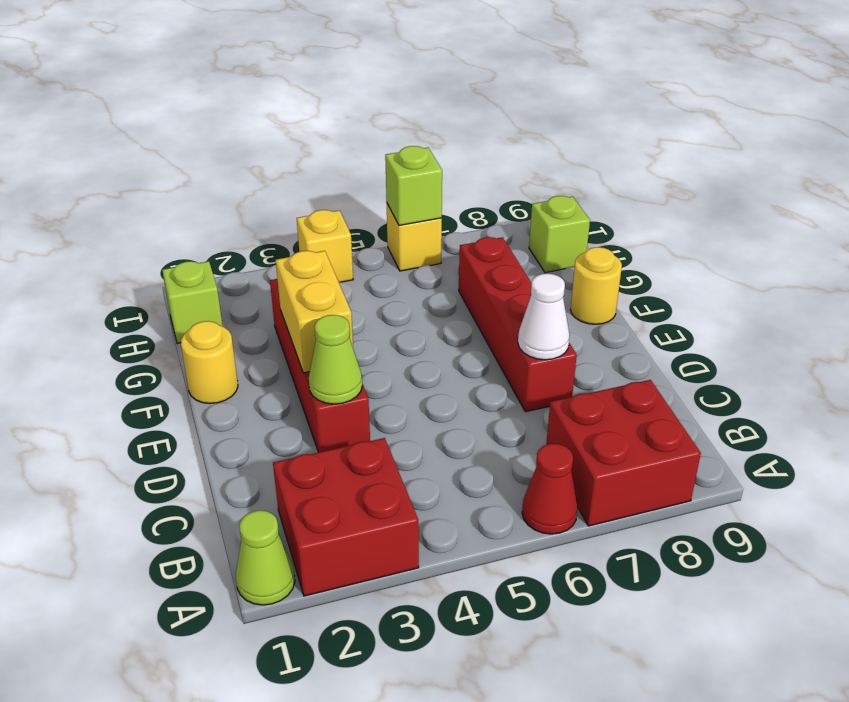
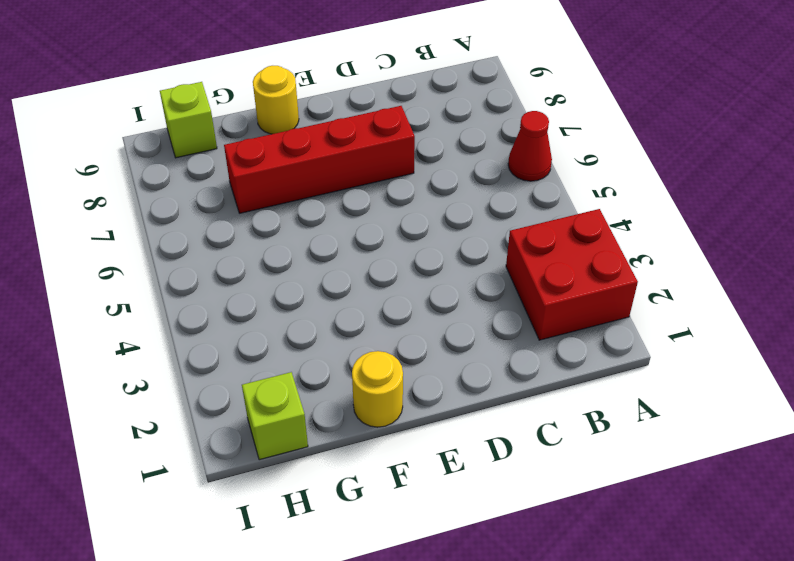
none -> lime 1x1 cone [236,510,295,605]
none -> red 2x2 brick [546,380,701,526]
none -> red 1x4 brick [270,279,370,452]

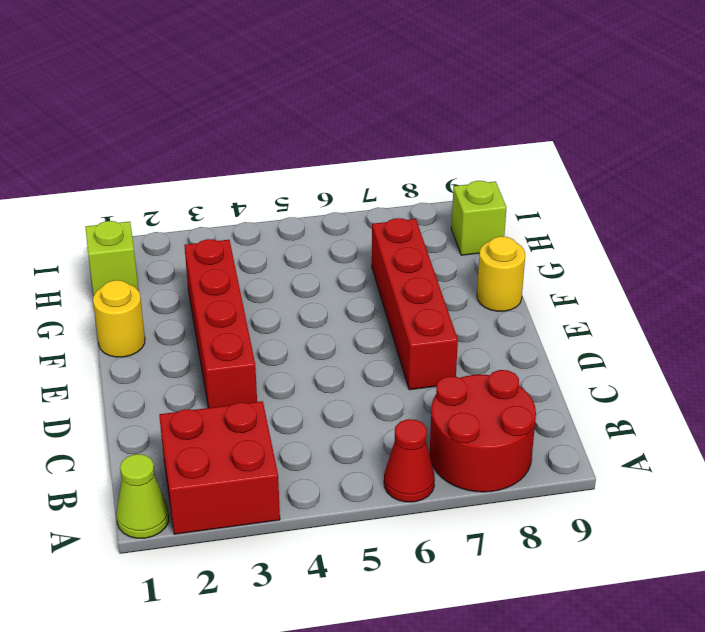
red 2x2 round brick [430,370,536,492] -> red 2x2 brick [546,380,701,526]
none -> yellow 1x1 brick [297,210,353,282]
none -> yellow 1x1 brick [387,204,442,271]
none -> lime 1x1 cone [309,315,362,404]

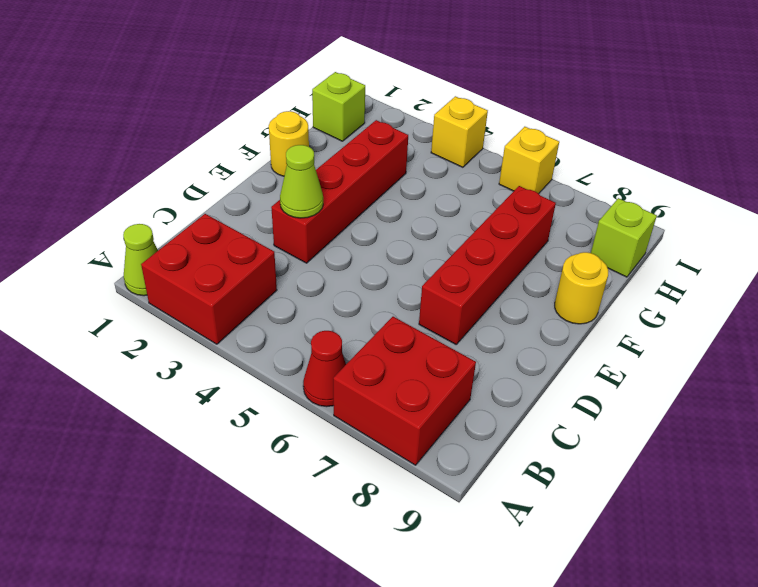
none -> white 1x1 cone [518,274,570,360]
none -> yellow 1x2 brick [276,251,353,373]
none -> lime 1x1 brick [385,146,442,225]

